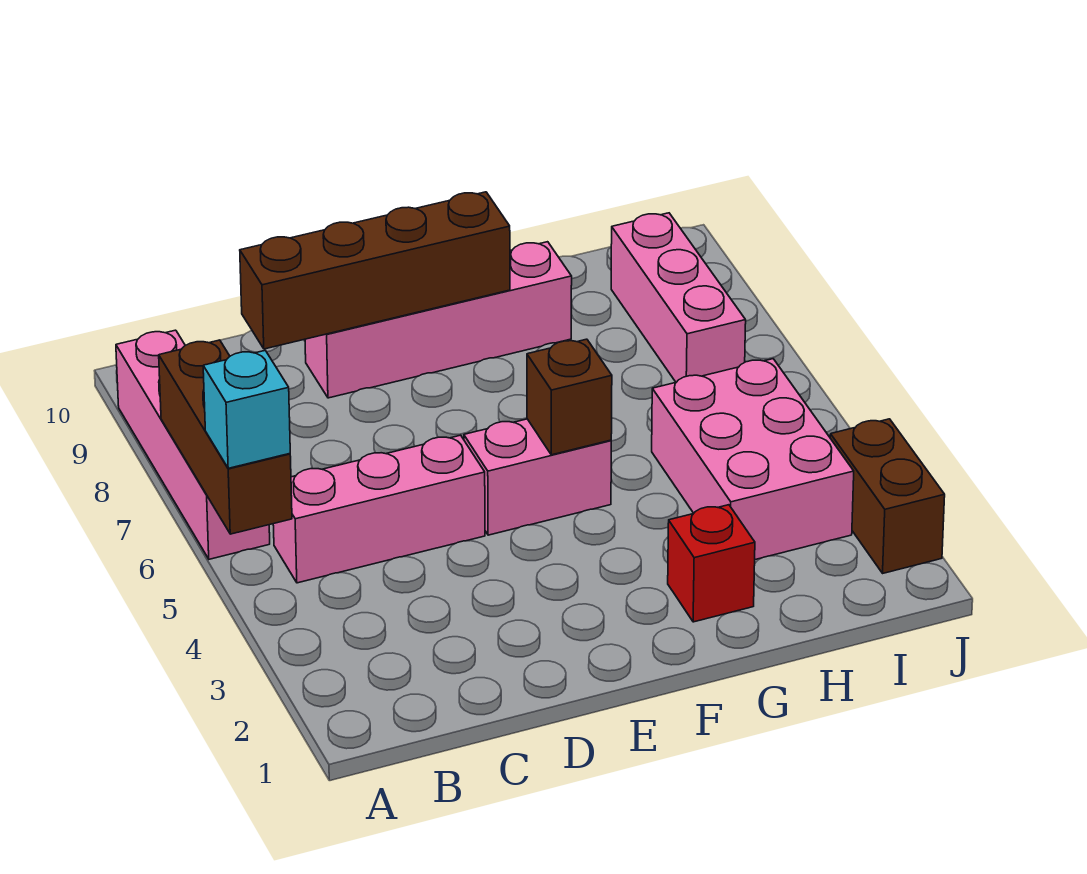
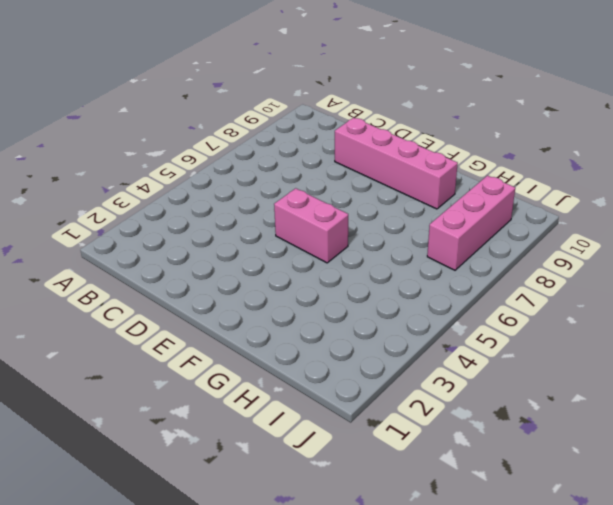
none -> pink 1x4 brick [116,330,270,559]
none -> pink 1x3 brick [273,435,485,583]
none -> red 1x1 brick [668,505,755,622]

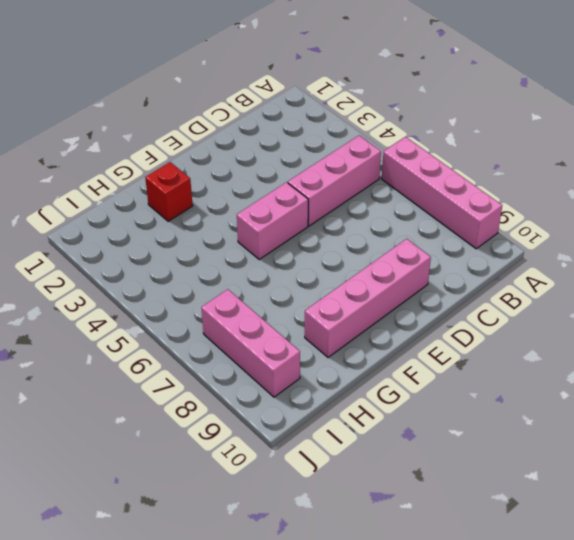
none -> pink 2x3 brick [652,359,854,560]
none -> brown 1x2 brick [830,419,945,573]
none -> brown 1x3 brick [159,340,292,534]

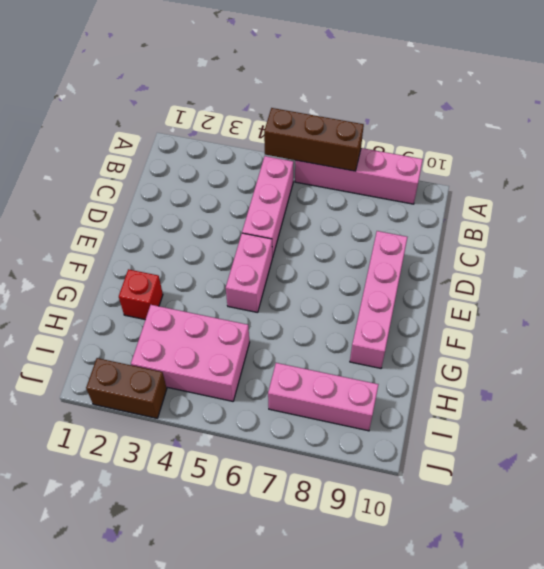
none -> brown 1x4 brick [240,192,510,349]
none -> brown 1x1 brick [527,339,612,455]
none -> cyan 1x1 brick [203,351,290,468]

